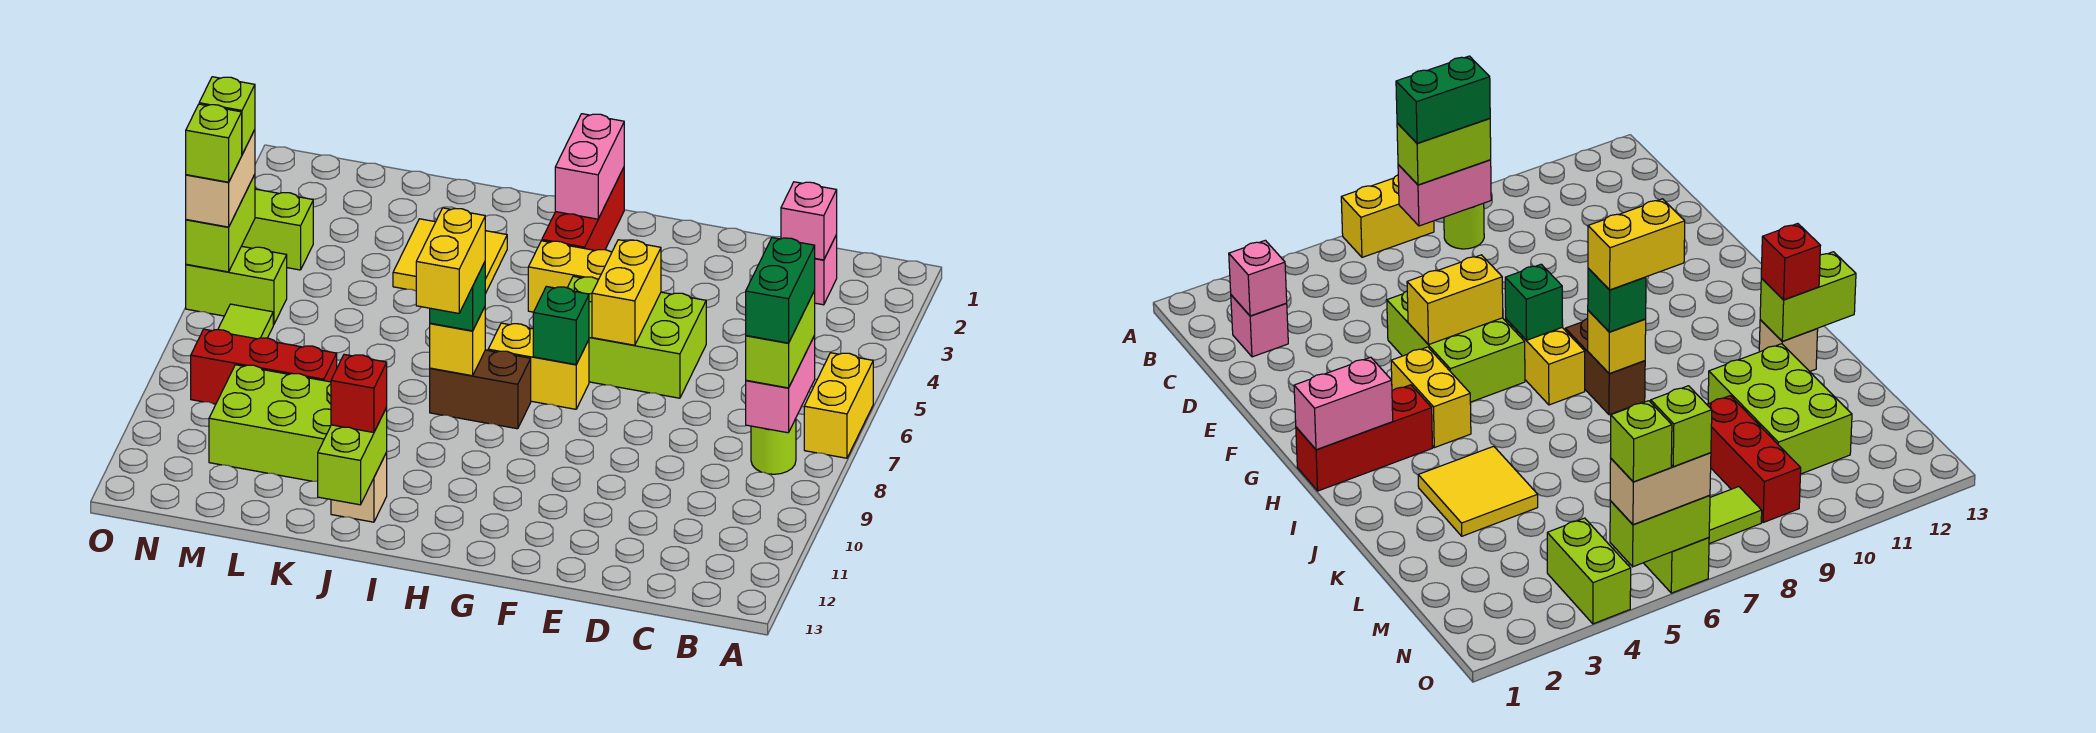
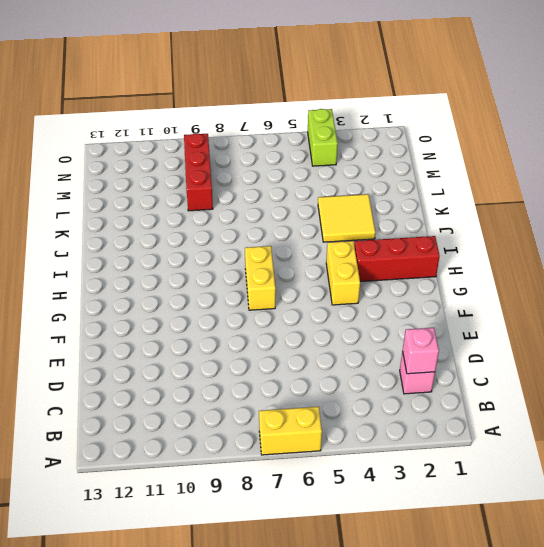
none -> lime 1x1 round brick [751,419,796,474]
none -> lime 2x3 brick [568,276,706,398]
none -> brown 1x2 brick [430,350,531,429]
none -> tan 1x1 brick [331,453,387,522]

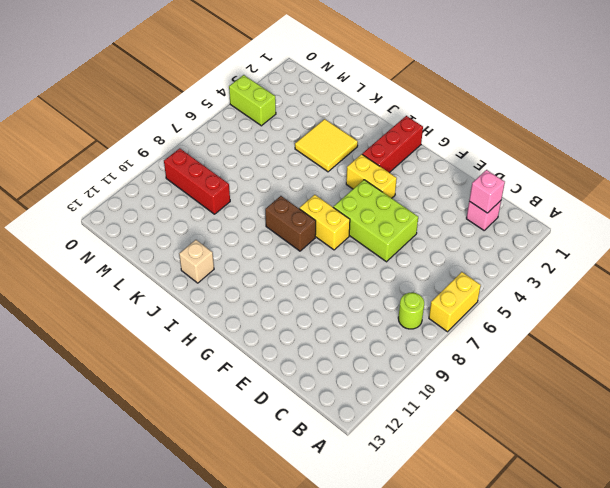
none -> lime 2x3 brick [209,365,331,481]
none -> lime 1x2 brick [186,246,287,325]
none -> lime 1x2 tile [218,304,273,339]
none -> pink 1x2 brick [746,336,815,433]

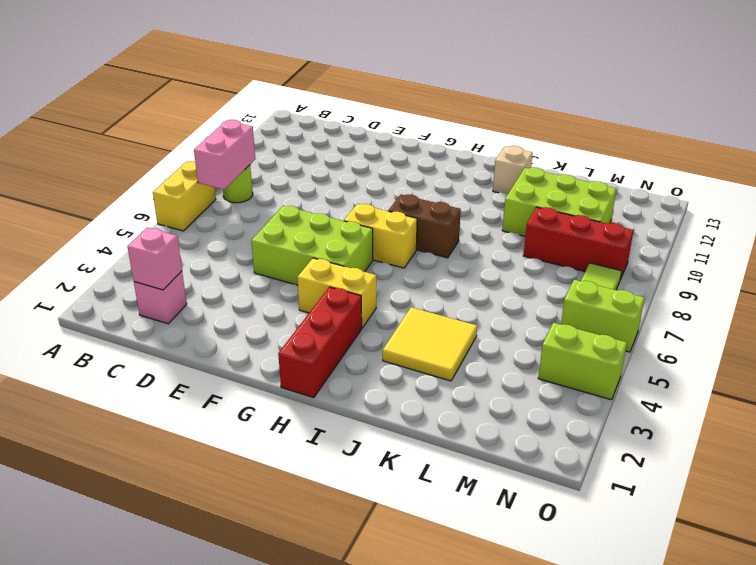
none -> yellow 1x2 brick [592,240,661,345]
none -> green 1x1 brick [533,286,589,365]
none -> pink 1x2 brick [555,114,624,219]
none -> yellow 1x1 brick [430,307,485,376]

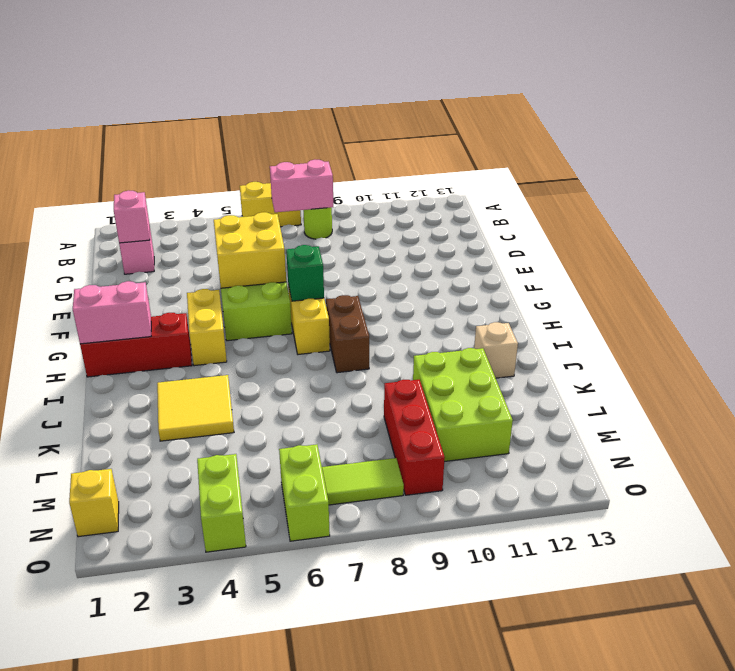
yellow 2x2 brick [214,212,286,288] -> yellow 1x2 brick [592,240,661,345]
yellow 1x1 brick [69,469,119,537] -> yellow 1x1 brick moved to [430,307,485,376]
none -> lime 1x2 brick [318,408,387,505]
none -> lime 1x2 brick [186,175,255,272]
none -> lime 1x2 brick [746,291,815,388]
none -> green 1x1 brick [430,262,485,331]

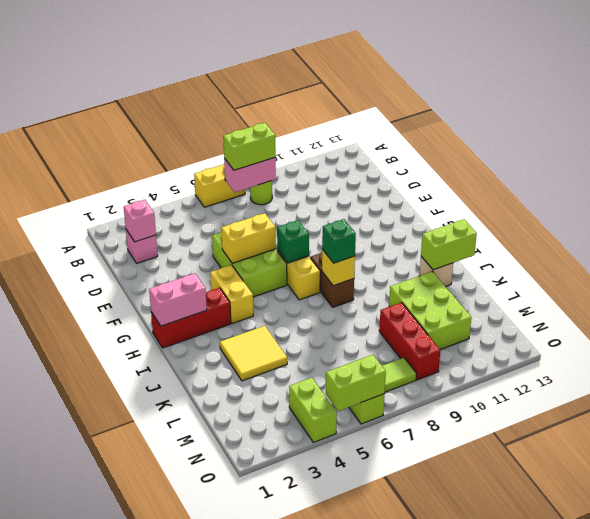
none -> red 1x1 brick [331,354,387,433]
none -> tan 1x2 brick [186,130,255,227]
none -> green 1x2 brick [746,238,815,343]
none -> yellow 1x2 brick [416,208,485,313]

